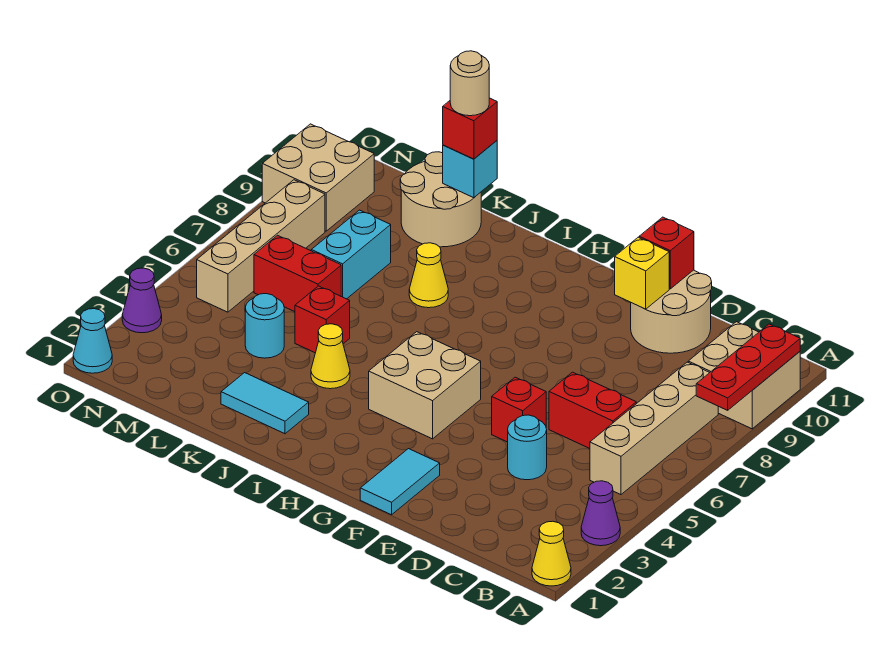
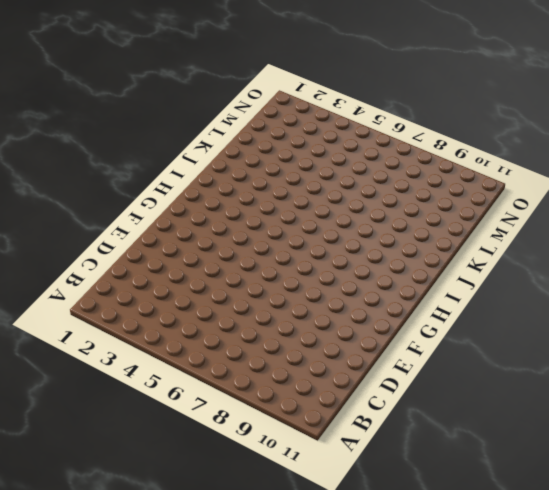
none -> yellow 1x1 cone [532,521,571,586]
none -> purple 1x1 cone [581,481,620,546]
none -> tan 2x2 brick [688,322,800,429]

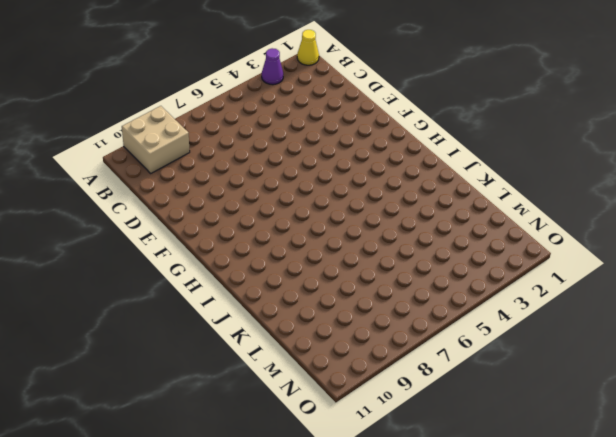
none -> tan 1x4 brick [590,362,718,495]
none -> red 1x2 brick [549,372,636,448]
none -> cyan 1x1 round brick [508,415,547,480]

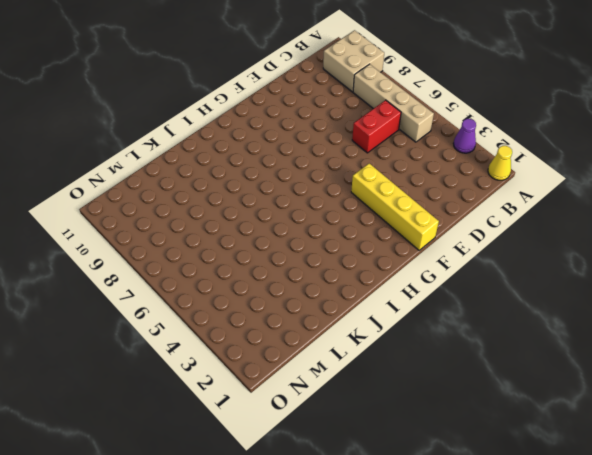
yellow 1x4 brick [351,164,439,250] -> cyan 1x2 tile [360,449,440,515]
none -> cyan 1x1 round brick [508,415,547,480]
none -> tan 2x2 round brick [631,270,712,353]
none -> red 1x1 brick [492,377,546,442]

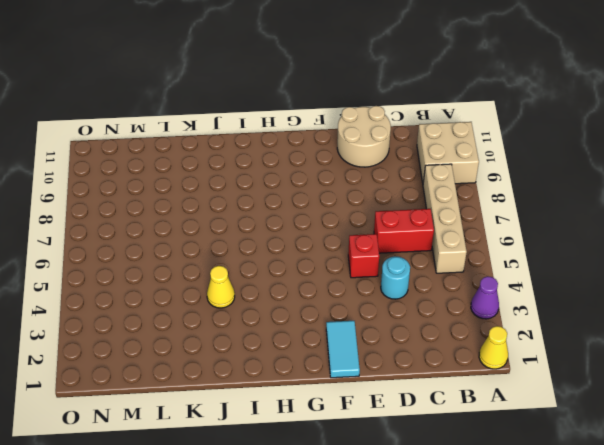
none -> tan 2x2 brick [369,332,481,439]
none -> cyan 1x2 tile [221,373,309,434]
none -> yellow 1x1 cone [409,243,448,308]

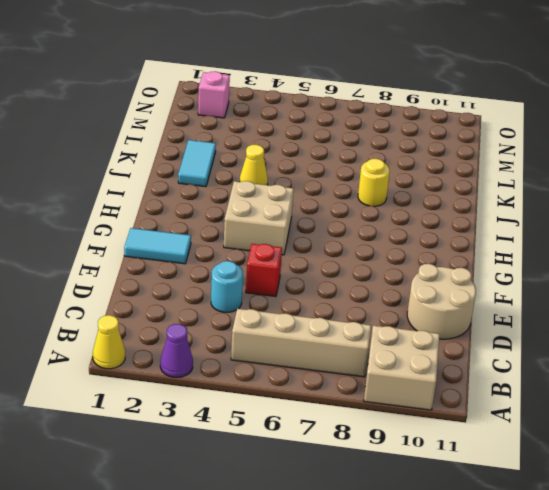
yellow 1x1 round brick [358,159,390,206] -> yellow 1x1 cone [409,243,448,308]
pink 1x1 brick [198,71,230,118] -> none
none -> red 1x2 brick [549,372,636,448]
none -> red 1x1 brick [295,286,350,353]
none -> tan 2x2 round brick [400,152,481,247]

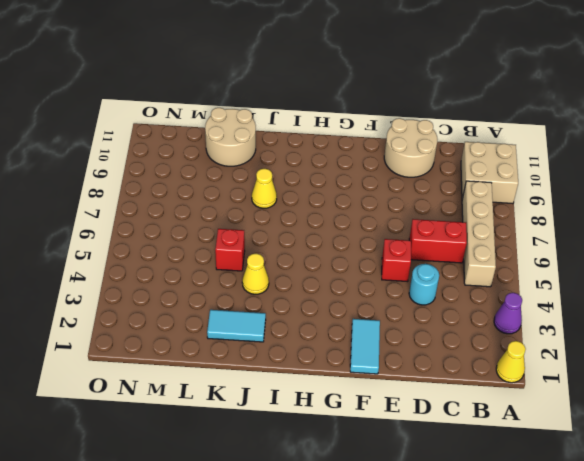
none -> tan 2x2 brick [369,332,481,439]
none -> cyan 1x1 round brick [245,294,284,358]
none -> red 1x2 brick [254,235,341,312]

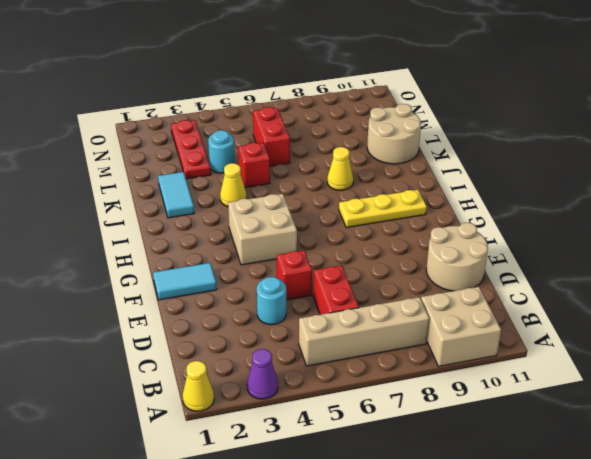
yellow 1x3 plate [339,190,427,227] -> none
red 1x3 plate [171,120,211,179] -> red 1x3 plate turned to [696,324,800,410]
none -> cyan 1x2 brick [311,210,391,299]
none -> tan 1x4 brick [197,180,325,312]
none -> tan 2x2 brick [262,124,374,231]

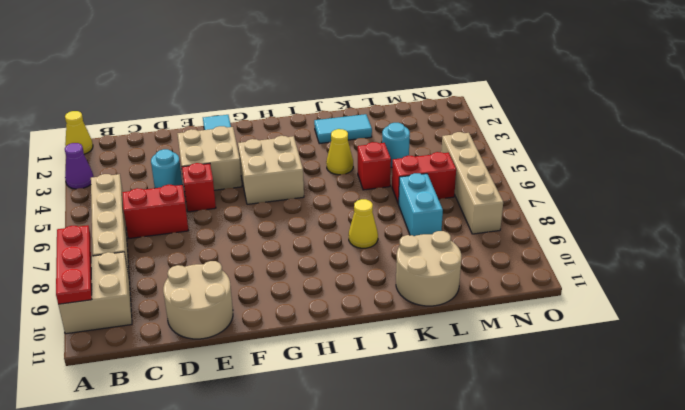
tan 2x2 brick [177,126,242,190] -> tan 2x2 brick moved to [262,124,374,231]
none -> cyan 1x1 cone [73,309,112,373]
none -> purple 1x1 cone [122,268,162,333]
none -> yellow 1x1 brick [615,237,669,309]

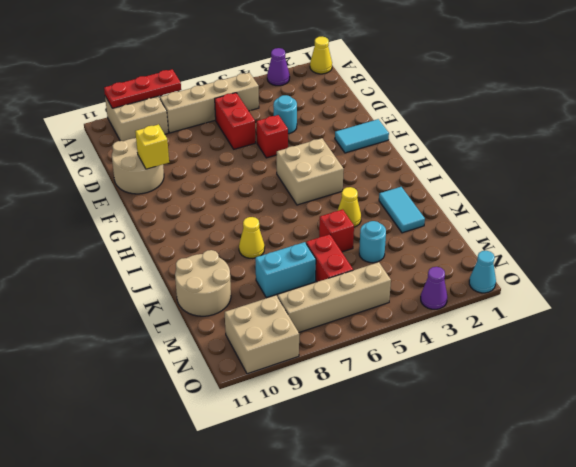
none -> red 1x1 brick [639,217,694,289]
none -> cyan 1x1 brick [443,141,497,198]
none -> red 1x1 brick [443,98,497,159]

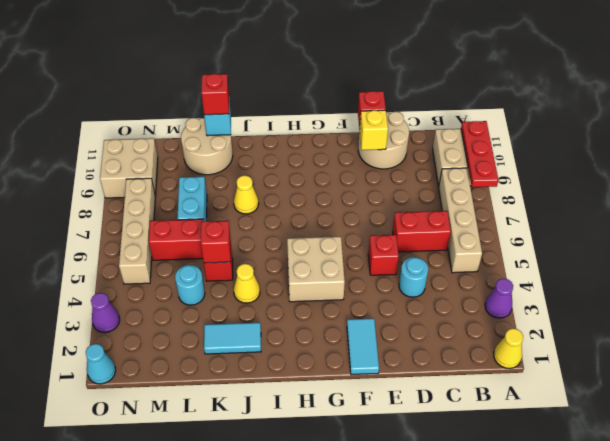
red 1x1 brick [201,221,231,263] -> none
none -> tan 1x1 round brick [450,51,489,116]

